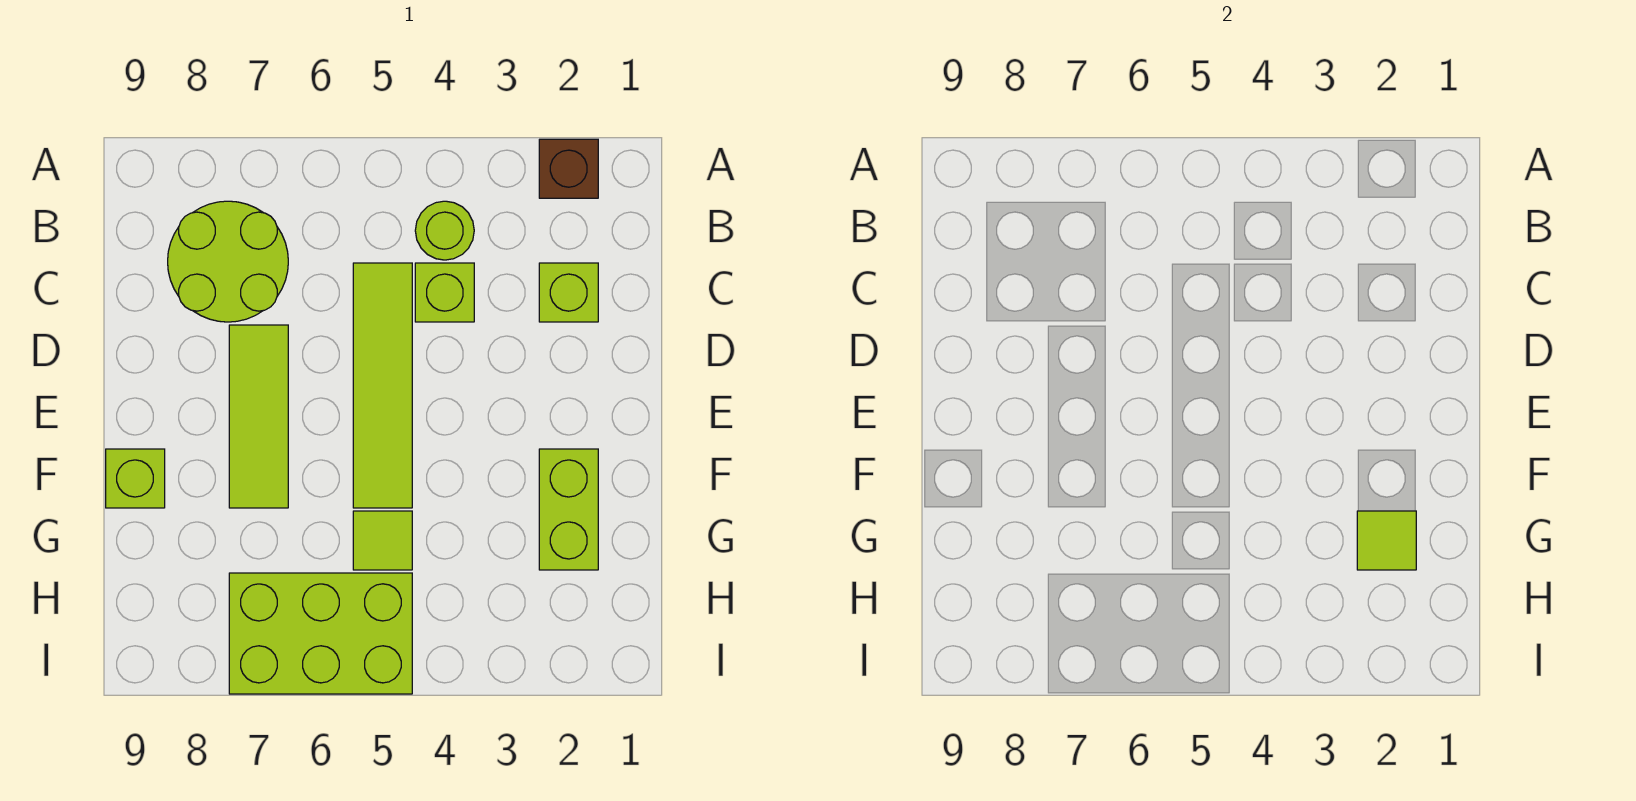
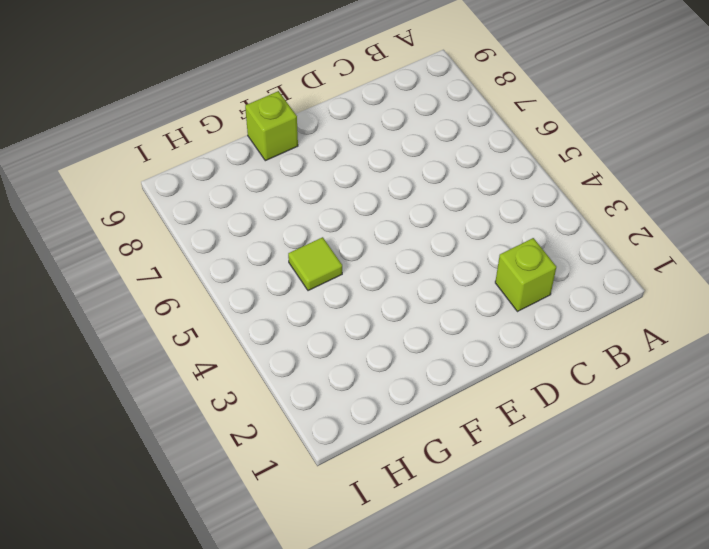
none -> brown 1x1 brick [539,139,598,198]
none -> lime 1x1 round brick [415,201,474,260]
none -> lime 2x2 round brick [168,201,288,322]

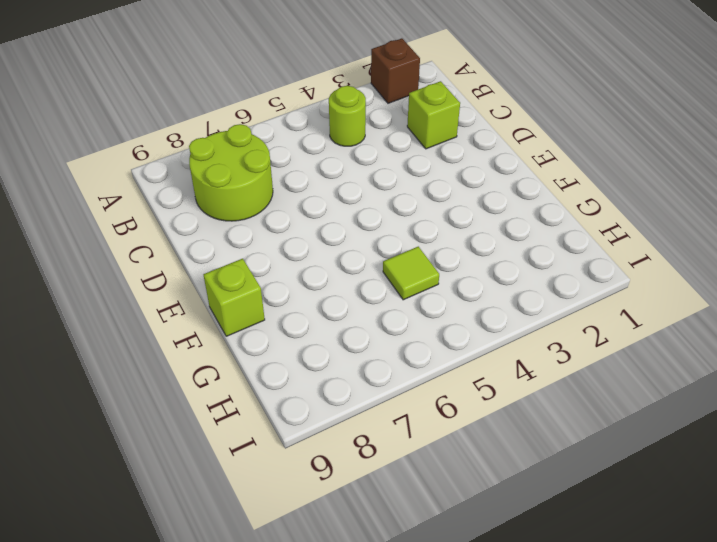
none -> lime 1x1 brick [415,263,474,322]
none -> lime 1x4 tile [353,263,412,508]
none -> lime 1x3 tile [229,325,288,508]

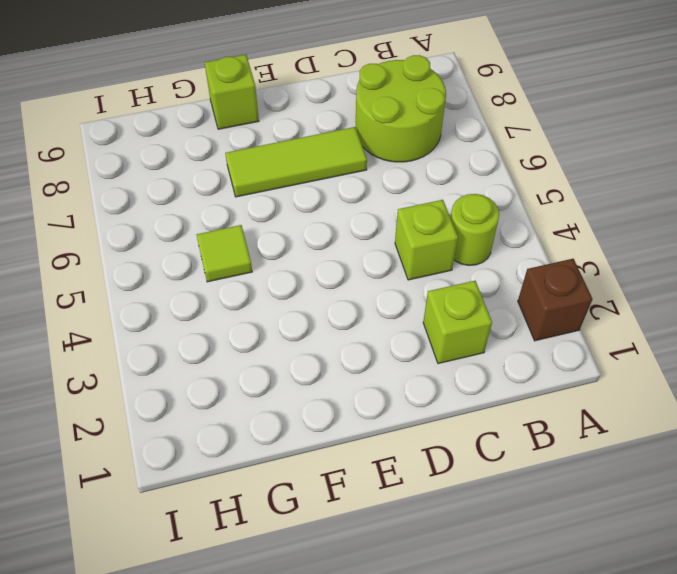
none -> lime 1x4 tile [353,263,412,508]
none -> lime 1x2 brick [539,449,598,570]
none -> lime 2x3 brick [229,573,412,694]

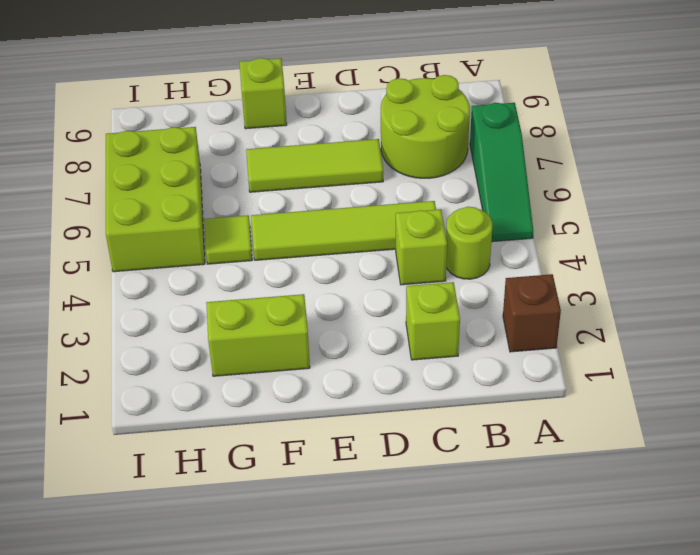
green 1x3 slope [470,103,533,242] -> none
none -> lime 1x1 tile [1357,511,1416,570]

